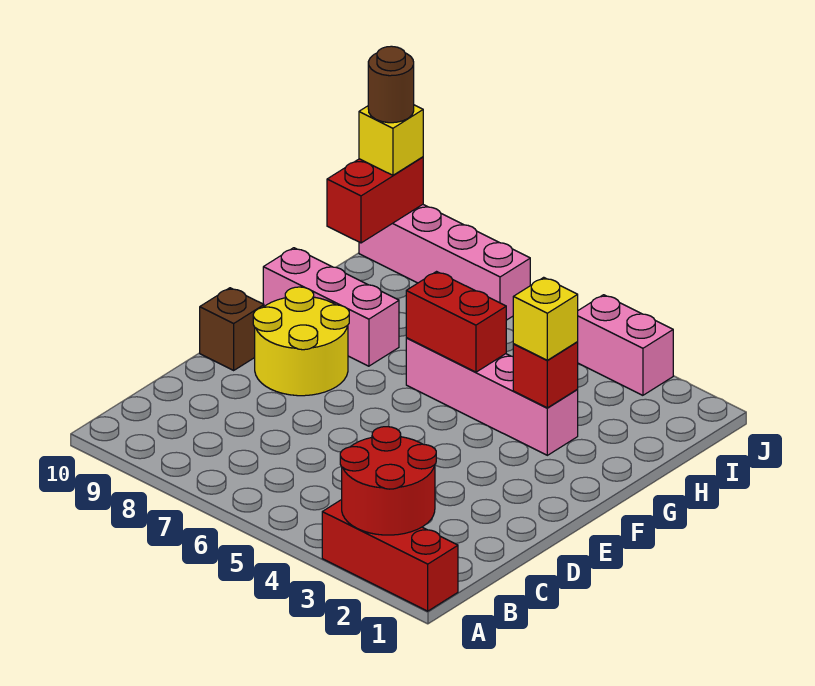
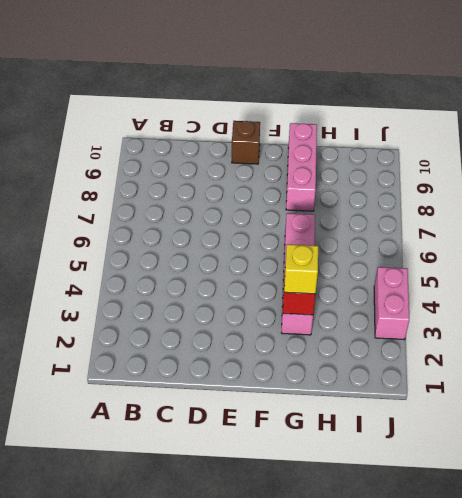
none -> red 1x3 brick [322,500,458,611]
none -> yellow 2x2 round brick [253,287,349,396]
none -> pink 1x4 brick [359,205,530,320]

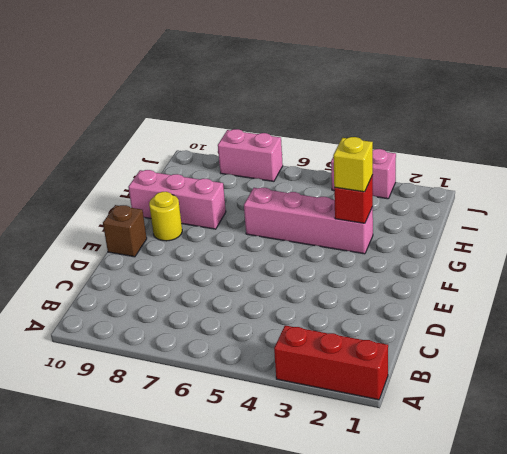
yellow 1x1 round brick [149,192,182,241] -> yellow 2x2 round brick [253,287,349,396]
pink 1x2 brick [218,129,283,181] -> pink 1x4 brick [359,205,530,320]
none -> red 2x2 round brick [340,427,436,535]
none -> red 1x2 brick [406,272,506,372]
none -> red 1x2 brick [327,157,423,243]

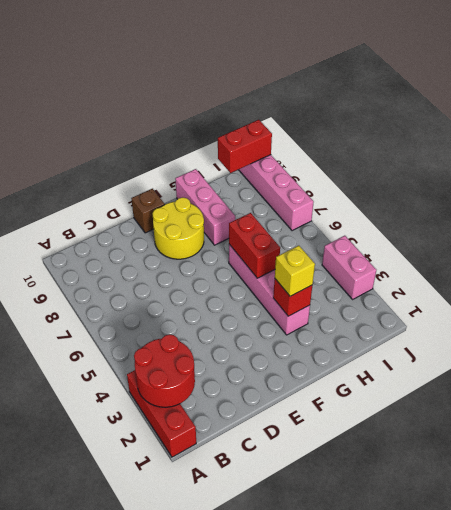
none -> yellow 1x1 brick [359,105,423,175]
none -> brown 1x1 round brick [368,46,414,123]

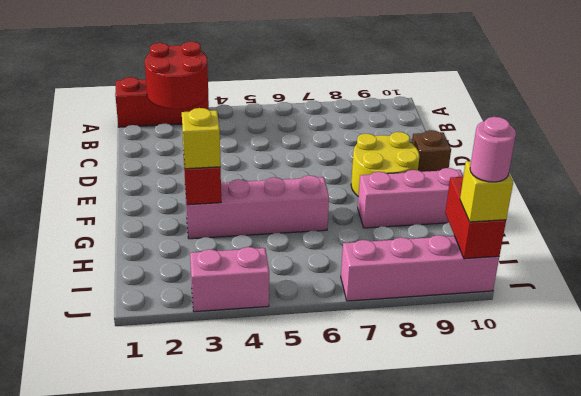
pink 1x1 round brick [470,117,516,182] -> brown 1x1 round brick [368,46,414,123]
none -> red 1x2 brick [406,272,506,372]

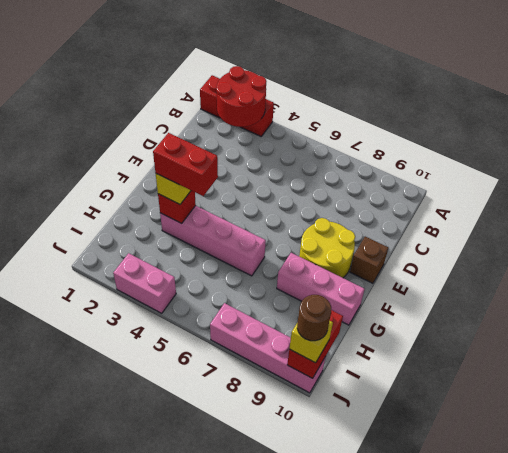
red 1x2 brick [153,133,218,196] -> red 1x2 brick moved to [406,272,506,372]

